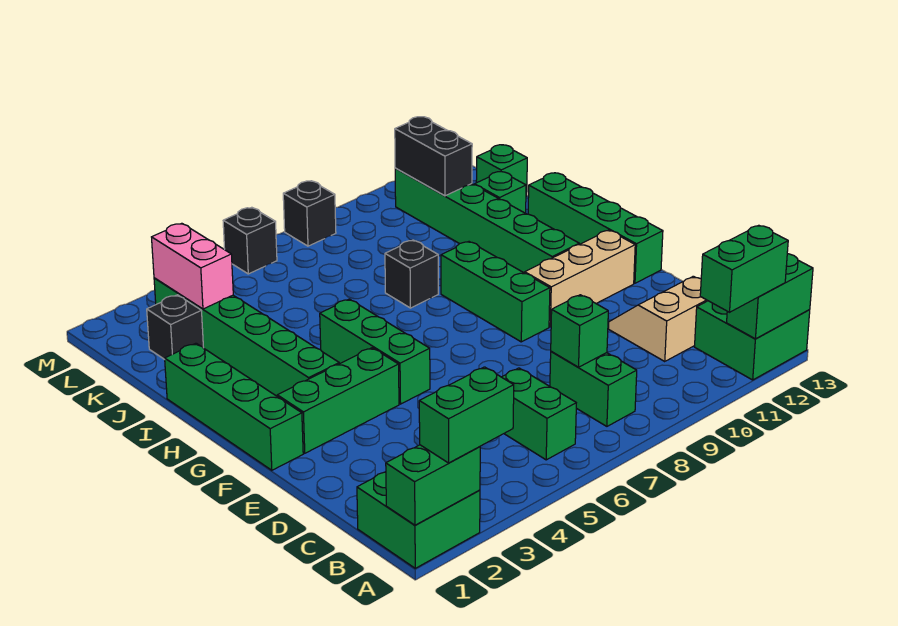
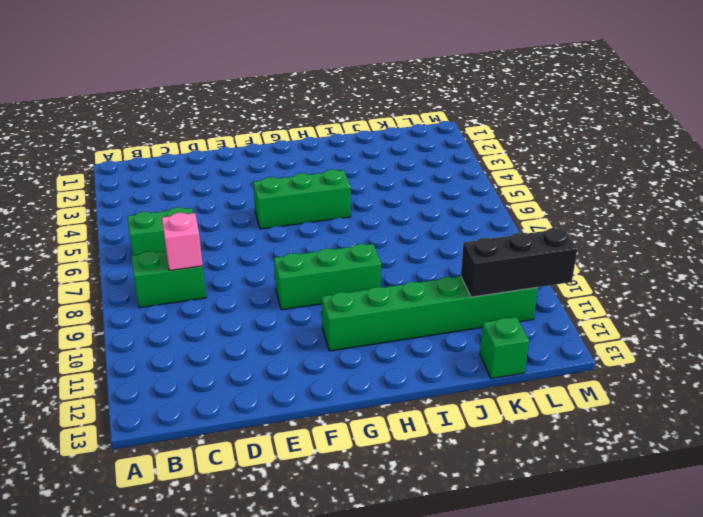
pink 1x1 brick [162,213,203,271] -> green 1x1 brick [551,295,608,367]
black 1x3 brick [461,228,577,297] -> black 1x2 brick [395,117,472,196]
none -> green 2x2 brick [357,472,480,568]
none -> green 2x2 brick [695,301,810,380]
none -> tan 2x2 slope [609,276,708,362]

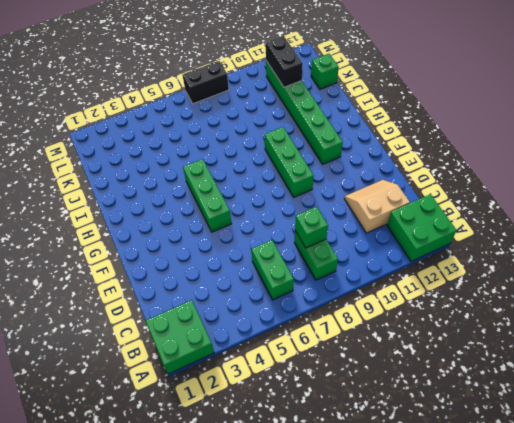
black 1x2 brick [182,61,229,104] -> black 1x1 brick [283,181,336,246]
none -> green 1x4 brick [165,343,303,470]
none -> green 1x3 brick [277,348,399,453]
none -> tan 1x3 brick [525,230,635,327]

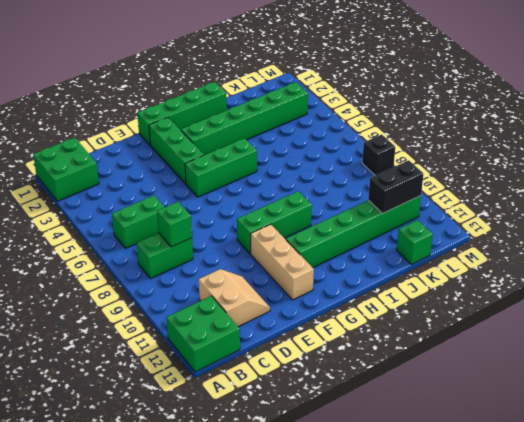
none -> green 1x4 brick [528,173,663,283]
none -> black 1x1 brick [385,240,438,308]
none -> green 1x1 brick [475,172,526,213]

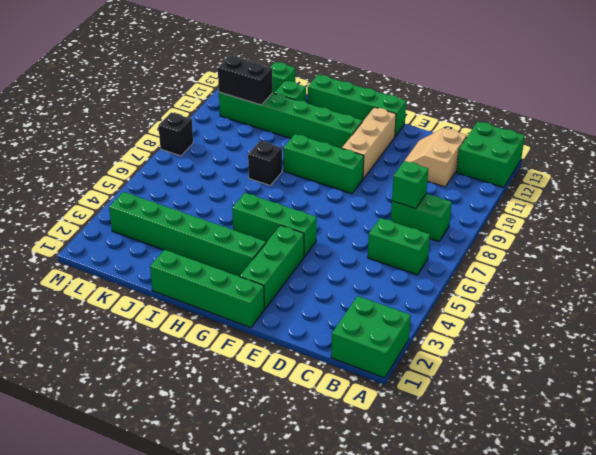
none -> black 1x1 brick [147,295,204,360]
none -> black 1x1 brick [223,207,277,274]
none -> green 1x2 brick [386,445,480,525]

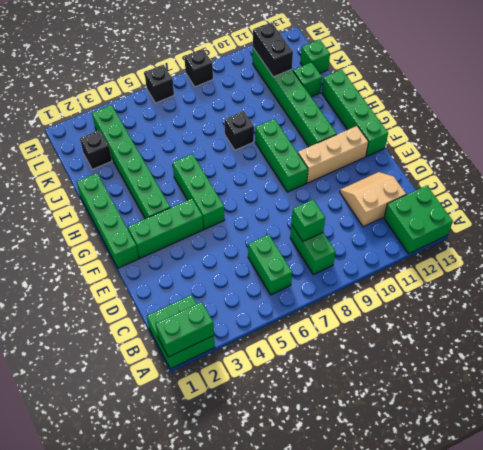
none -> green 1x2 brick [727,254,813,339]
none -> pink 1x2 brick [152,223,233,309]
none -> green 1x2 brick [419,367,514,463]

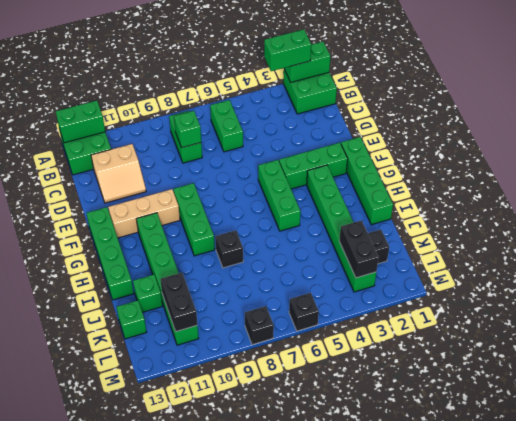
black 1x2 brick [339,220,379,278] -> pink 1x2 brick [152,223,233,309]
none -> green 1x2 brick [700,225,788,312]

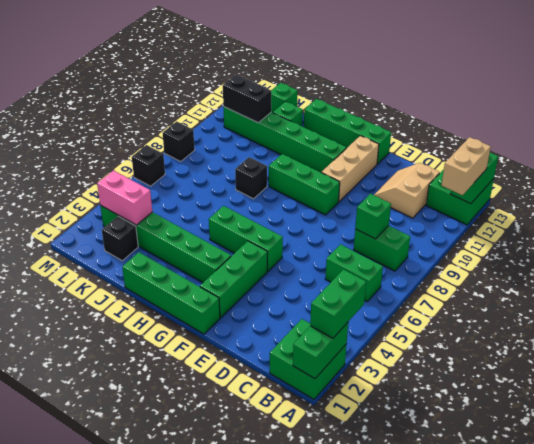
tan 1x2 brick [441,137,491,195] -> green 1x2 brick [700,225,788,312]

